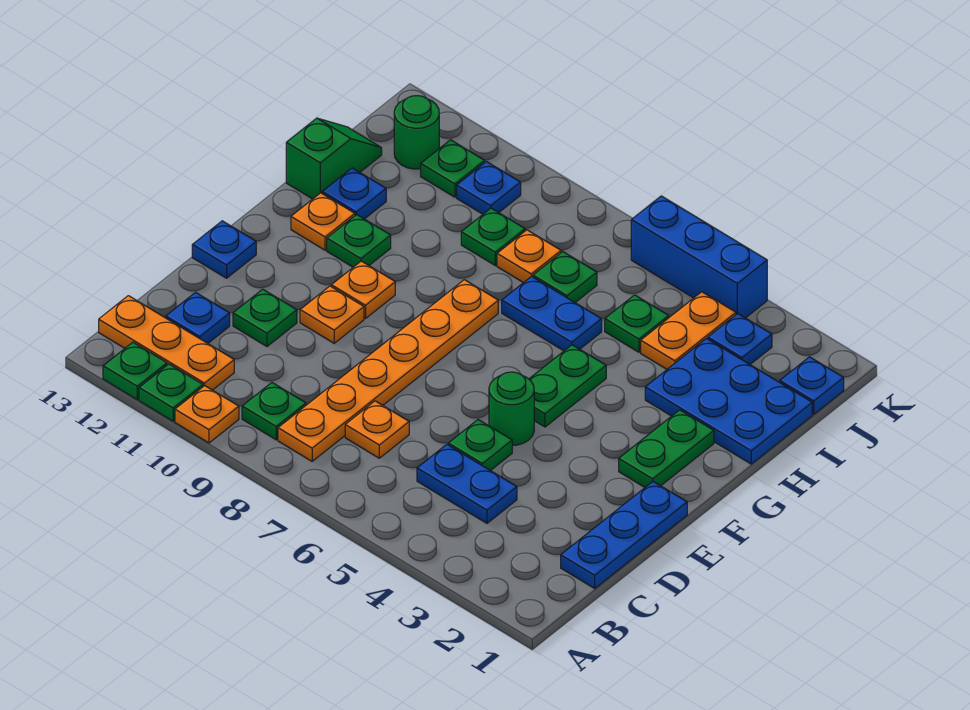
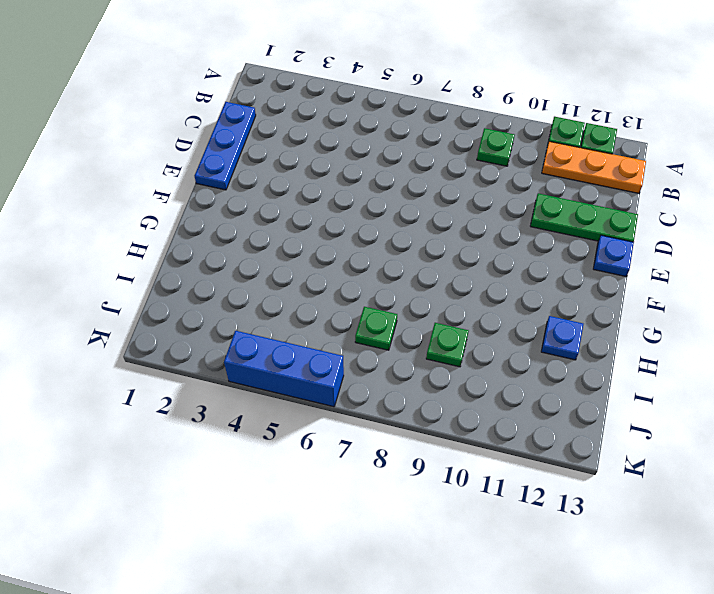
green 1x3 plate [530,193,638,242] -> green 1x1 plate [233,289,297,346]
none -> orange 1x1 plate [175,386,239,443]
none -> orange 1x6 plate [278,280,498,461]
none -> blue 1x2 plate [417,444,517,523]
none -> orange 1x1 plate [345,401,409,458]

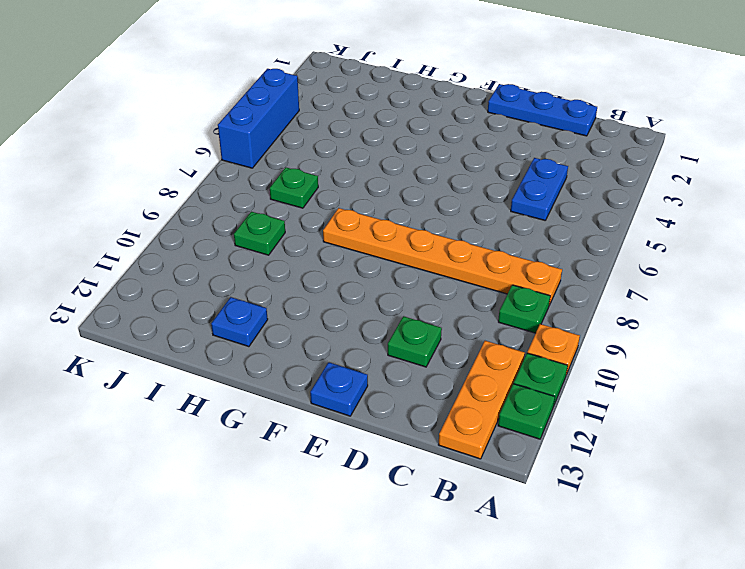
none -> orange 1x1 plate [345,401,409,458]
none -> blue 1x1 plate [166,292,230,343]
none -> green 1x1 plate [448,420,512,471]
none -> green 1x1 round brick [489,372,534,445]

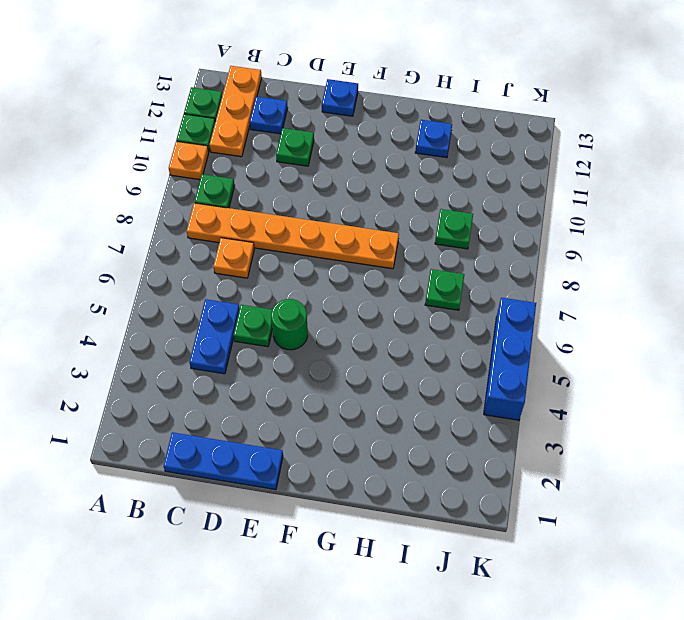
none -> orange 1x1 plate [300,286,364,343]
none -> green 1x2 plate [619,410,714,487]
none -> green 1x2 plate [529,345,606,427]
none -> orange 1x1 plate [331,261,395,318]

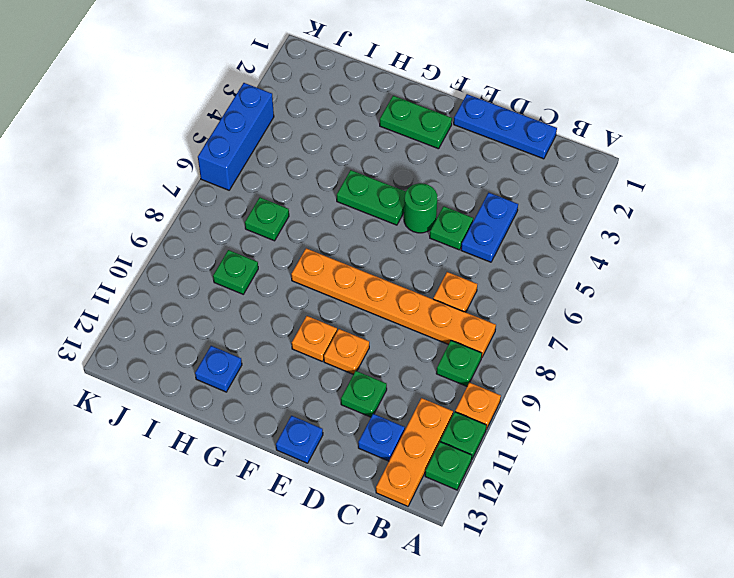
none -> green 1x1 plate [327,214,391,267]
none -> orange 1x1 plate [291,193,355,250]
none -> blue 2x3 plate [645,338,812,464]
none -> blue 1x2 plate [502,276,602,351]

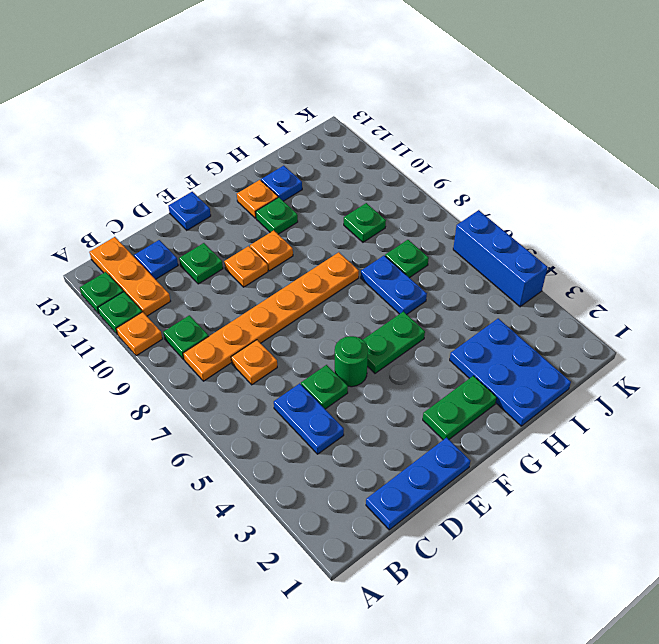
none -> green 1x2 slope [286,118,382,199]
none -> orange 1x2 plate [641,292,736,369]
none -> green 1x1 plate [605,295,669,352]
none -> orange 1x1 plate [497,230,561,283]

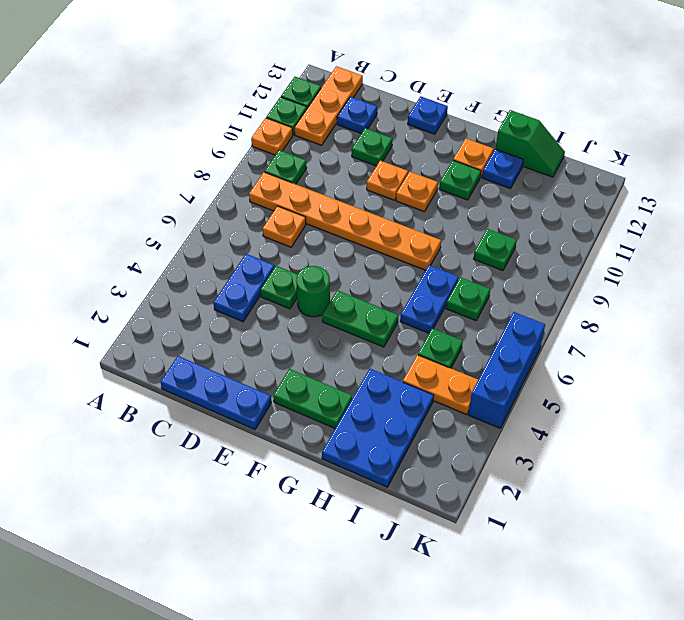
none -> orange 1x1 plate [497,230,561,283]
none -> blue 1x1 plate [780,357,844,414]
none -> blue 1x1 plate [708,313,772,364]
none -> blue 1x1 plate [457,162,521,214]

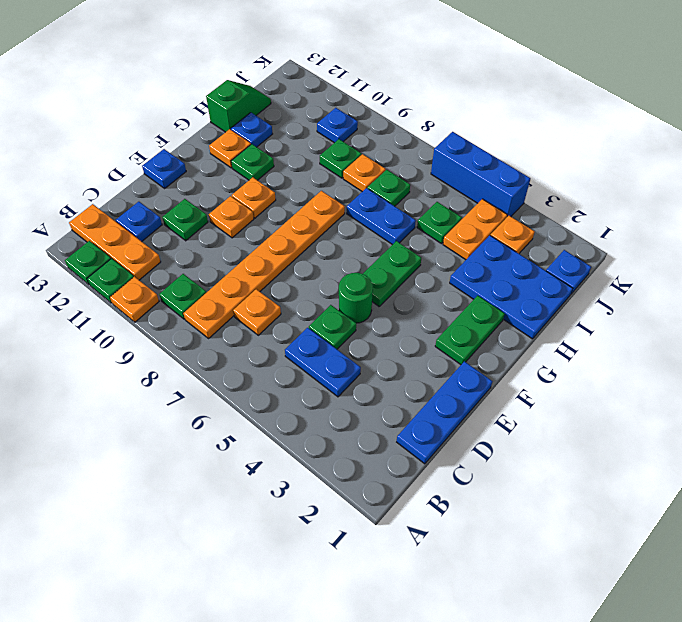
orange 1x1 plate [490,216,535,254] -> blue 1x1 plate [708,313,772,364]
none -> green 1x1 plate [421,140,485,197]
none -> green 1x1 round brick [394,96,439,169]

